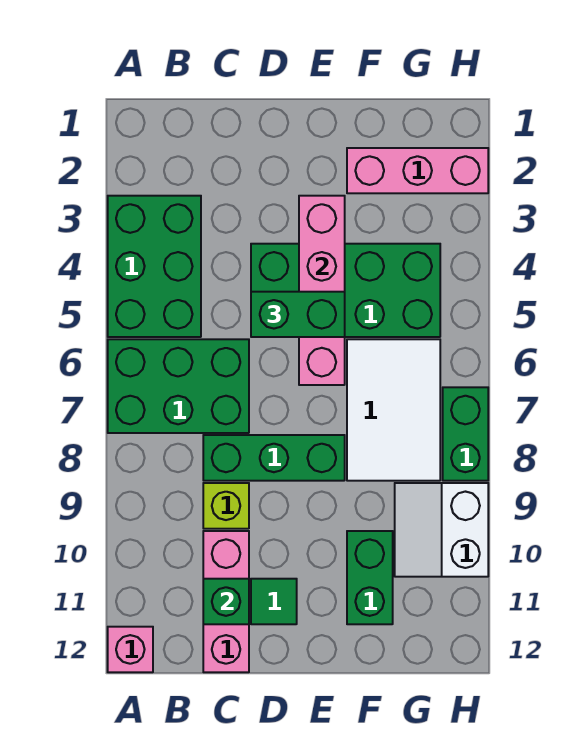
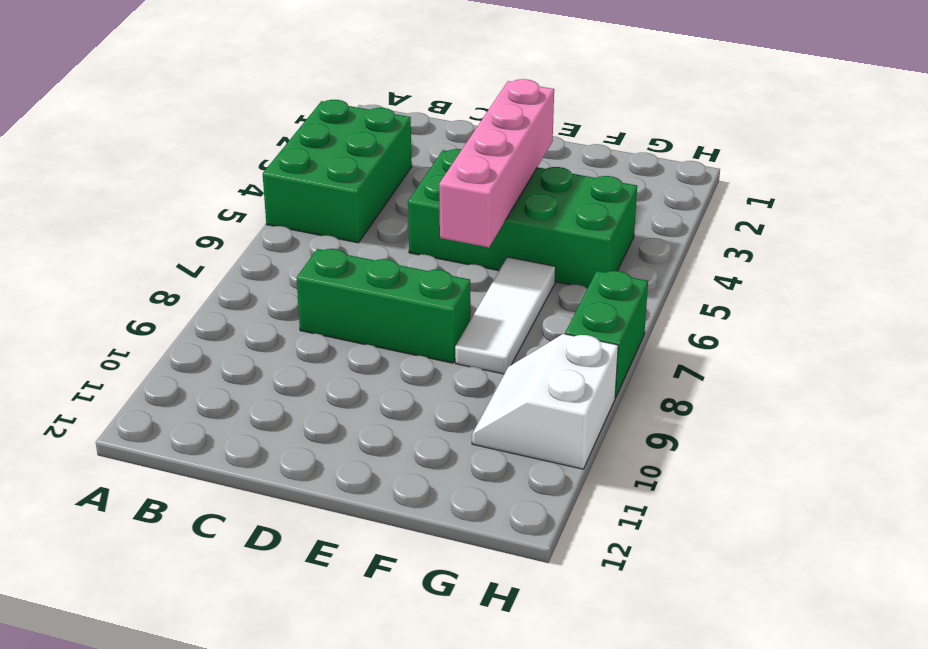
white 1x3 tile [455,257,556,374] -> white 2x3 tile [347,339,440,481]
none -> green 2x3 brick [108,339,249,433]
none -> pink 1x1 brick [108,627,153,672]
none -> lime 1x1 brick [203,483,249,529]

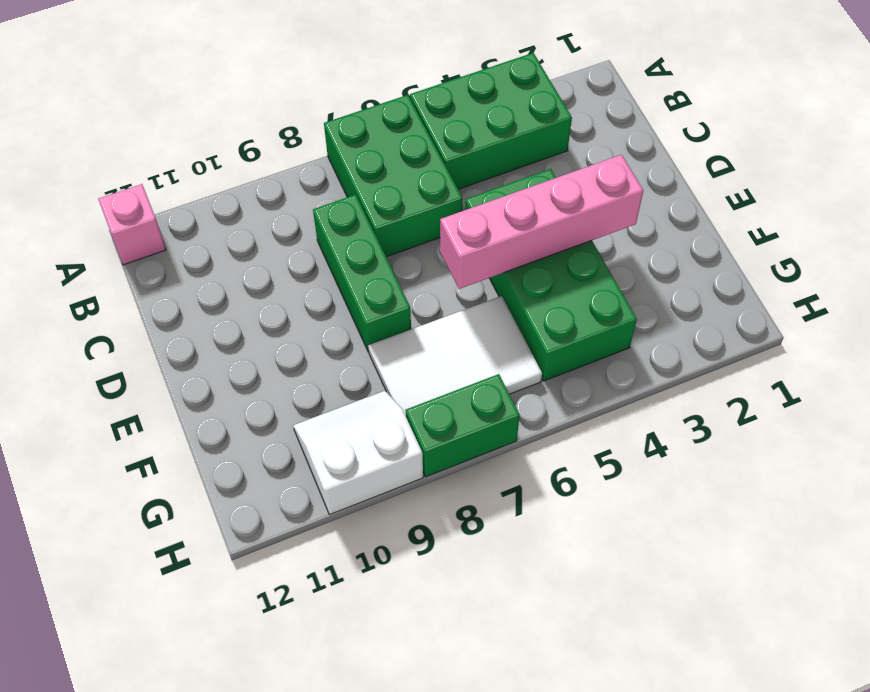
none -> lime 1x1 brick [203,483,249,529]
none -> pink 1x3 brick [203,531,249,672]
none -> green 1x1 tile [251,579,297,624]

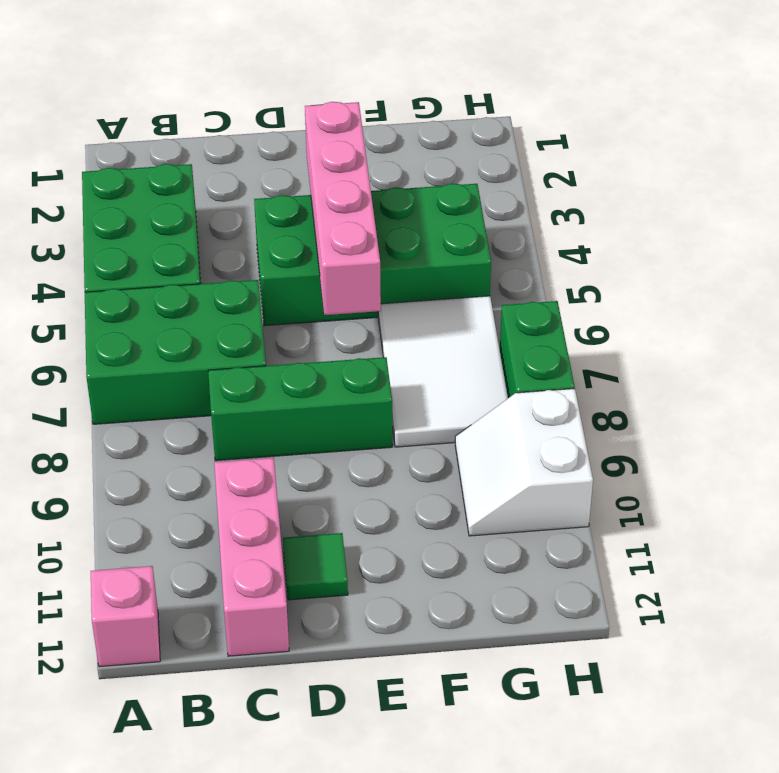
none -> lime 1x1 brick [203,483,249,529]
none -> pink 1x3 brick [347,148,488,193]
none -> green 1x2 brick [347,531,393,624]

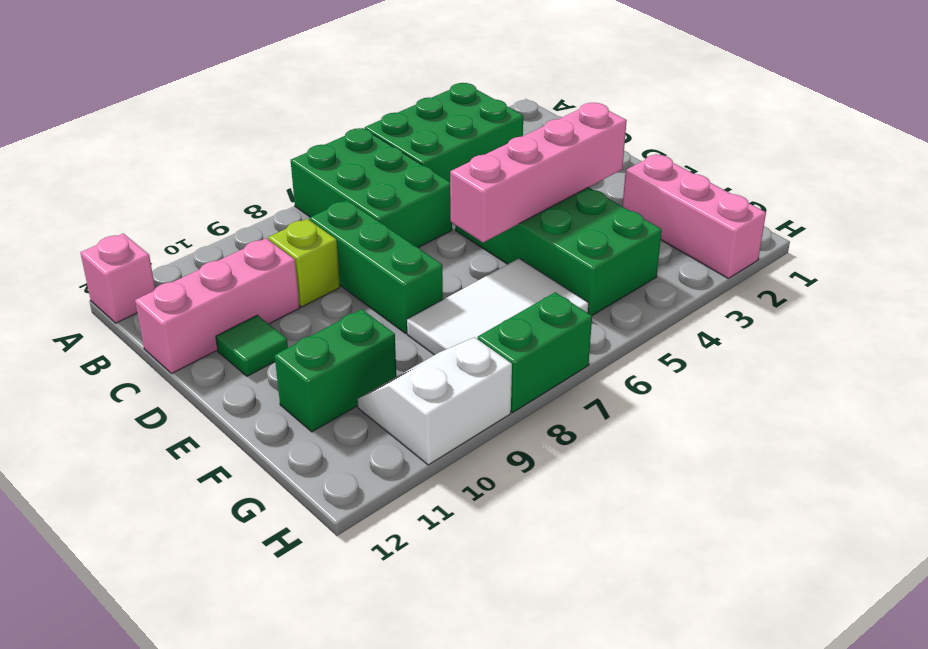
none -> green 1x1 brick [203,579,249,624]
none -> green 1x2 brick [251,292,345,337]

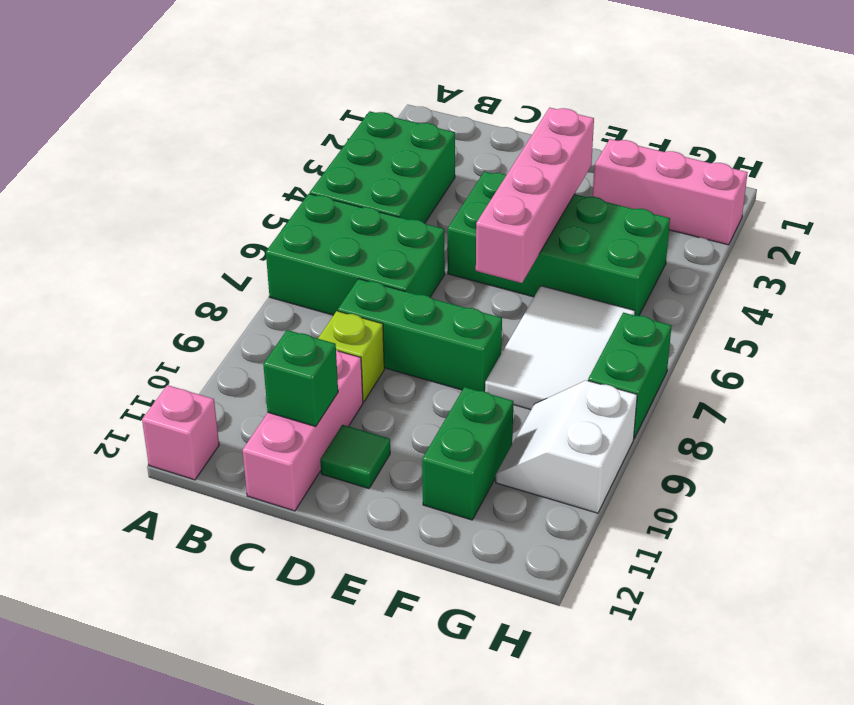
none -> green 1x2 brick [251,292,345,337]

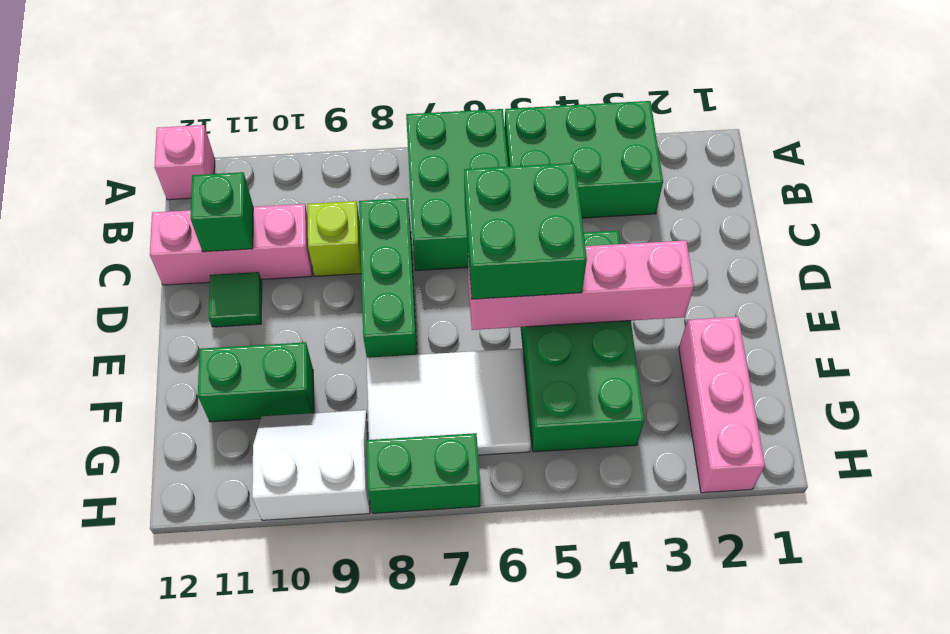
green 2x2 brick [464,163,587,299] -> green 1x2 brick [251,292,345,337]

